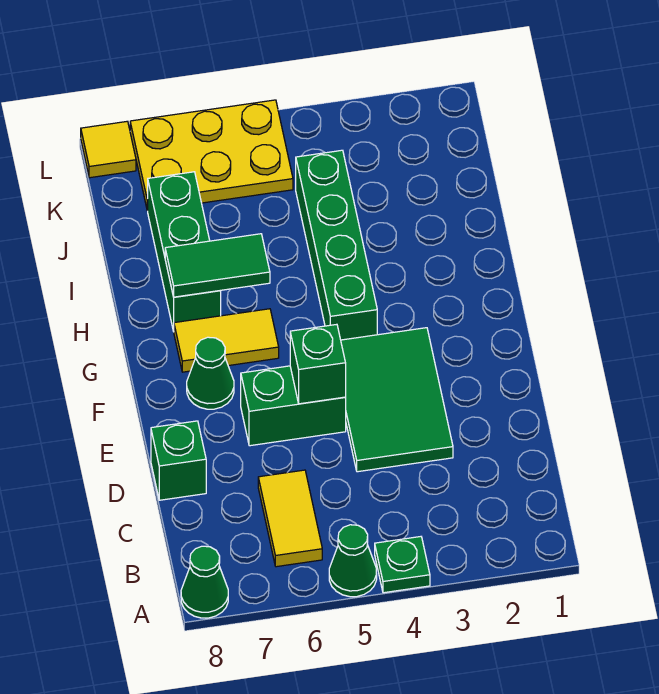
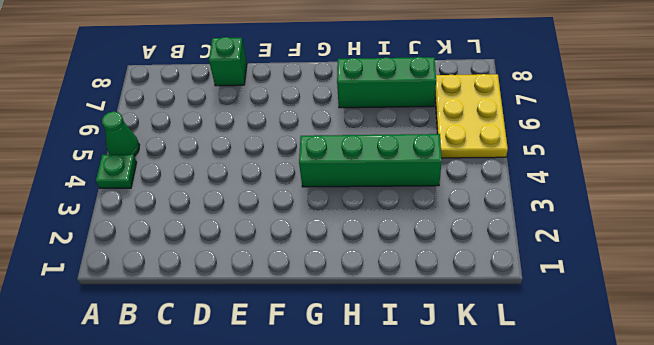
none -> green 1x1 cone [181,546,228,618]
none -> yellow 1x2 tile [258,470,322,567]
none -> green 2x3 tile [341,328,453,472]

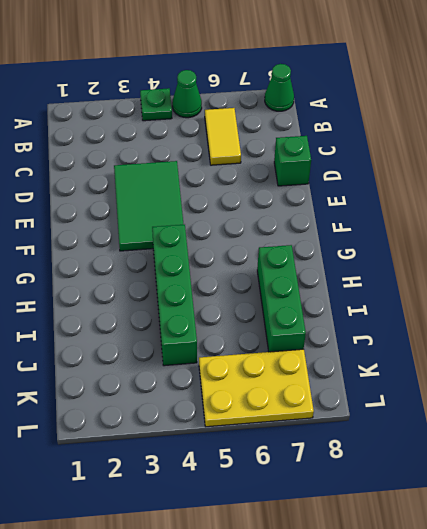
none -> green 1x2 brick [241,366,346,446]
none -> green 1x1 cone [187,337,234,409]
none -> yellow 1x2 tile [174,309,279,372]

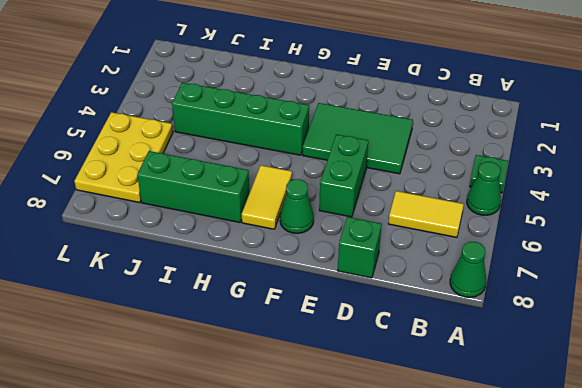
none -> yellow 1x1 tile [81,121,136,178]
none -> green 1x1 brick [290,324,346,404]
none -> green 1x2 tile [165,234,270,297]

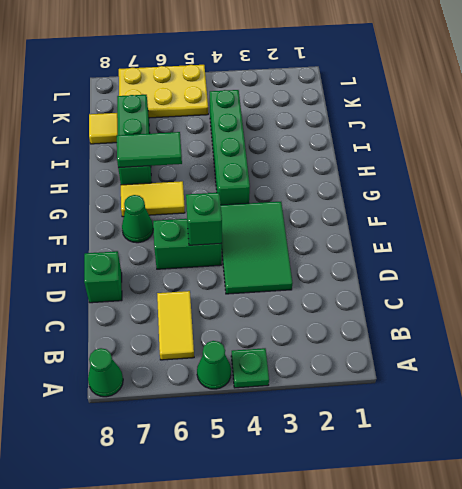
yellow 1x1 tile [89,113,118,144] -> yellow 1x1 tile moved to [81,121,136,178]

